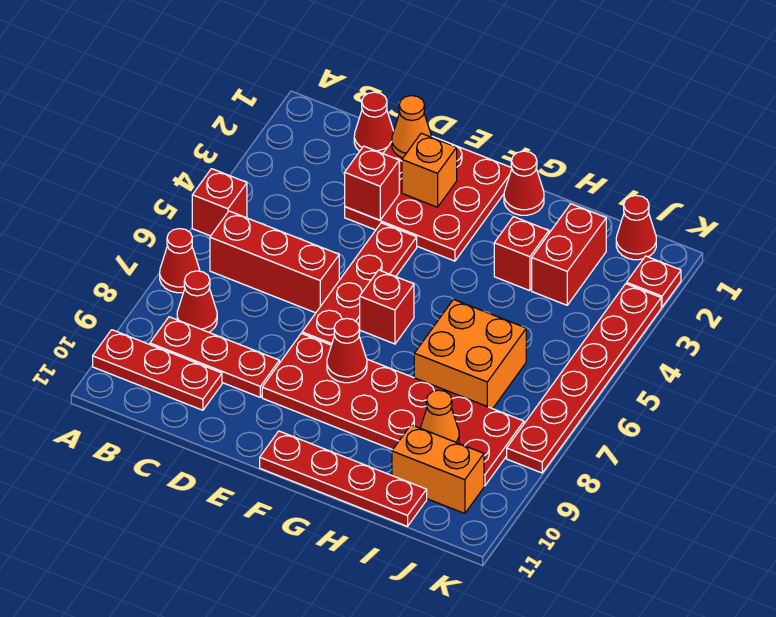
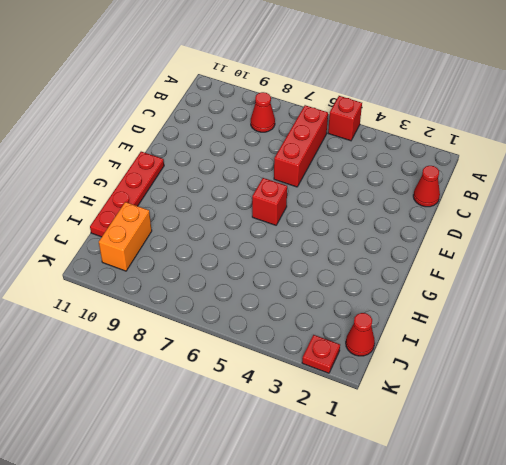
none -> red 1x1 cone [160,229,200,293]
none -> red 1x3 plate [93,330,222,410]
none -> red 1x3 plate [150,317,279,397]

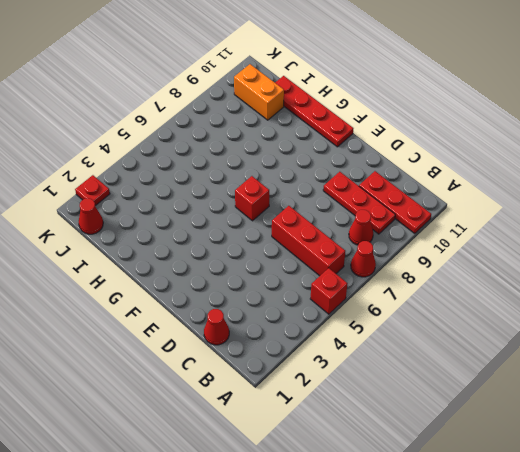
none -> red 3x3 plate [345,136,512,261]
none -> red 1x4 plate [302,223,417,345]
none -> red 2x6 plate [262,333,524,486]

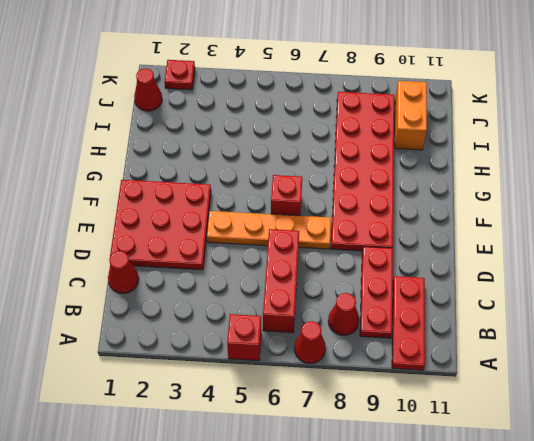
orange 1x4 plate [207,211,331,249] -> red 1x4 plate [302,223,417,345]
none -> red 1x4 plate [260,431,427,526]
none -> red 1x1 cone [504,151,544,215]
none -> red 1x1 brick [494,217,549,291]

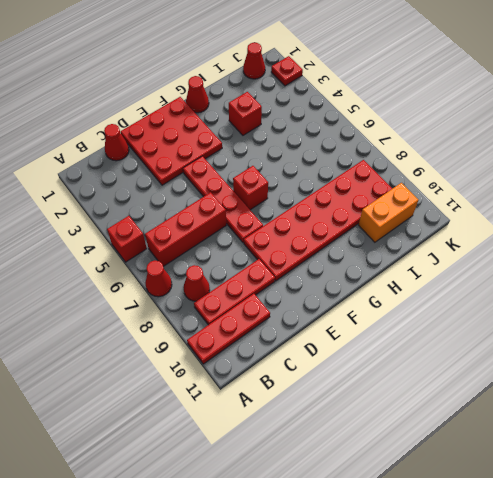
none -> red 1x4 plate [260,431,427,526]
none -> orange 2x2 brick [414,299,526,409]
none -> red 1x2 brick [532,204,606,305]

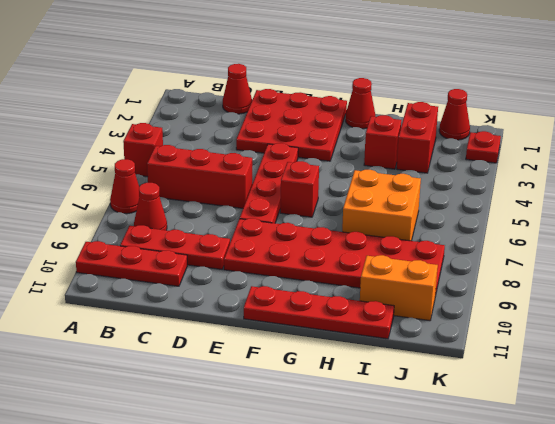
none -> red 1x6 plate [507,284,661,473]
none -> orange 1x1 cone [392,96,432,158]
none -> red 1x1 brick [345,146,399,220]

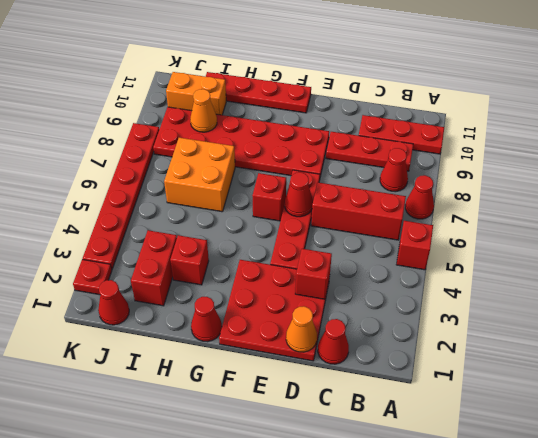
red 1x1 cone [285,172,313,217] -> red 1x1 cone moved to [327,318,367,383]
none -> orange 1x1 brick [402,133,457,207]

